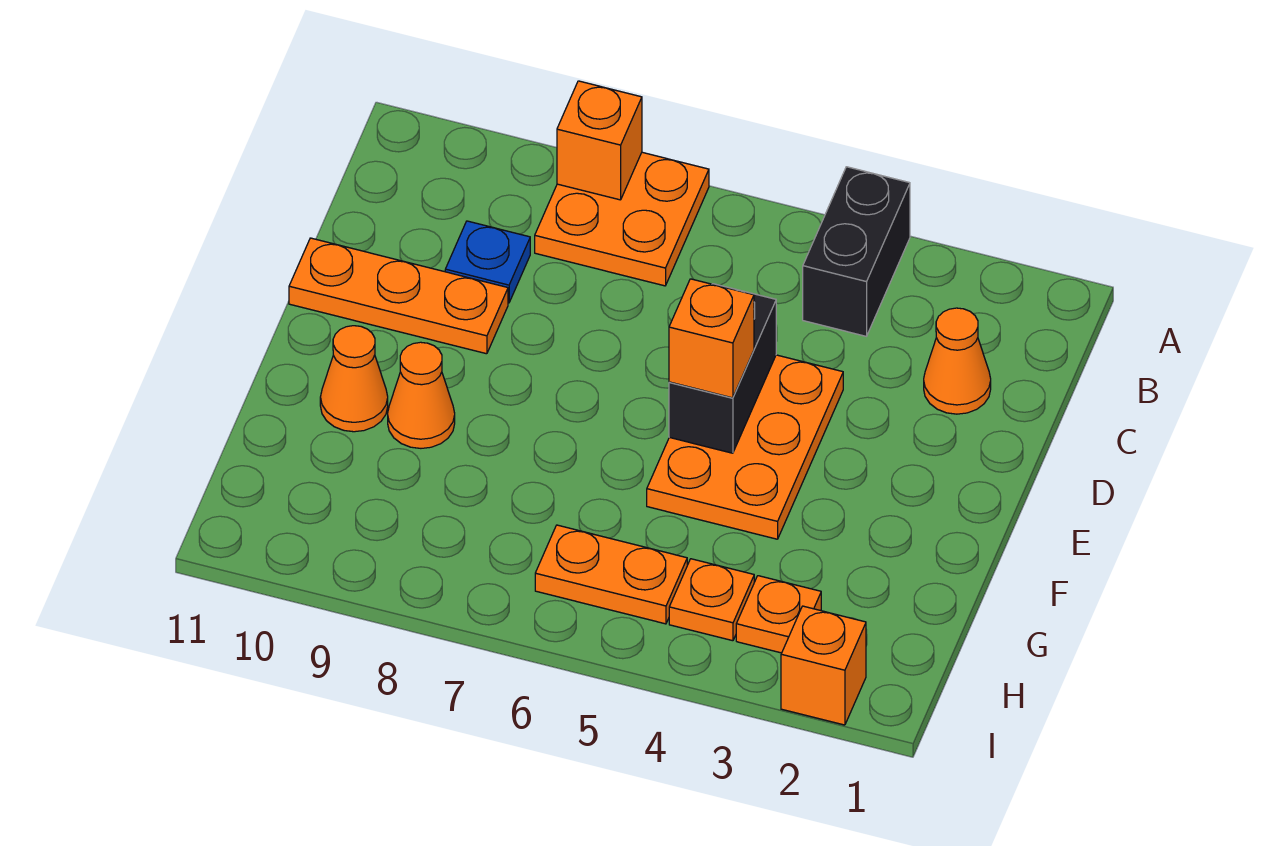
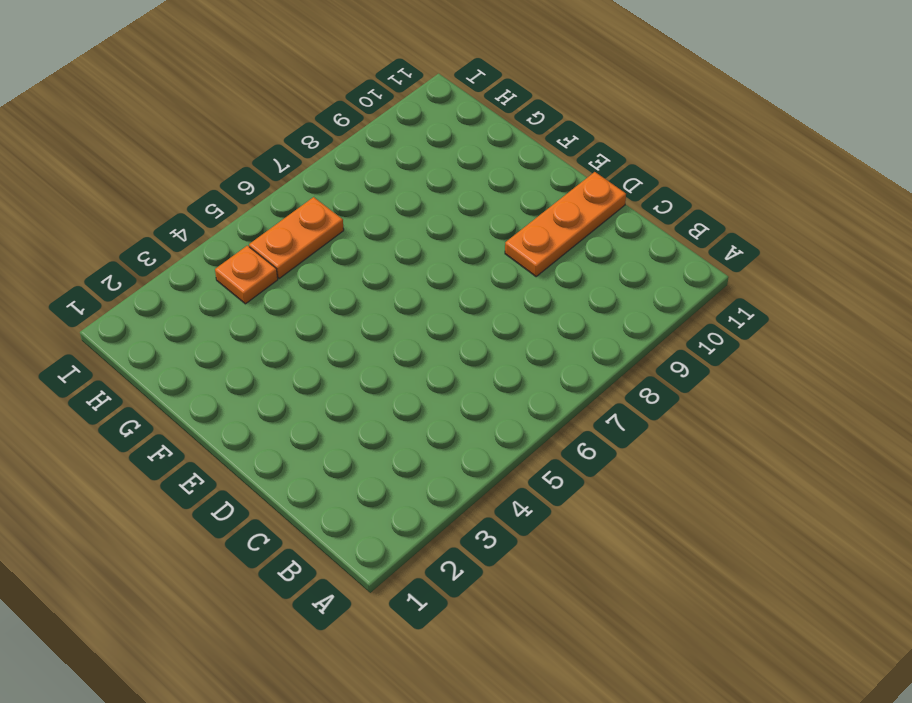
none -> black 1x2 brick [803,167,910,336]
none -> orange 2x2 plate [535,152,709,286]
none -> orange 1x1 cone [924,308,991,414]

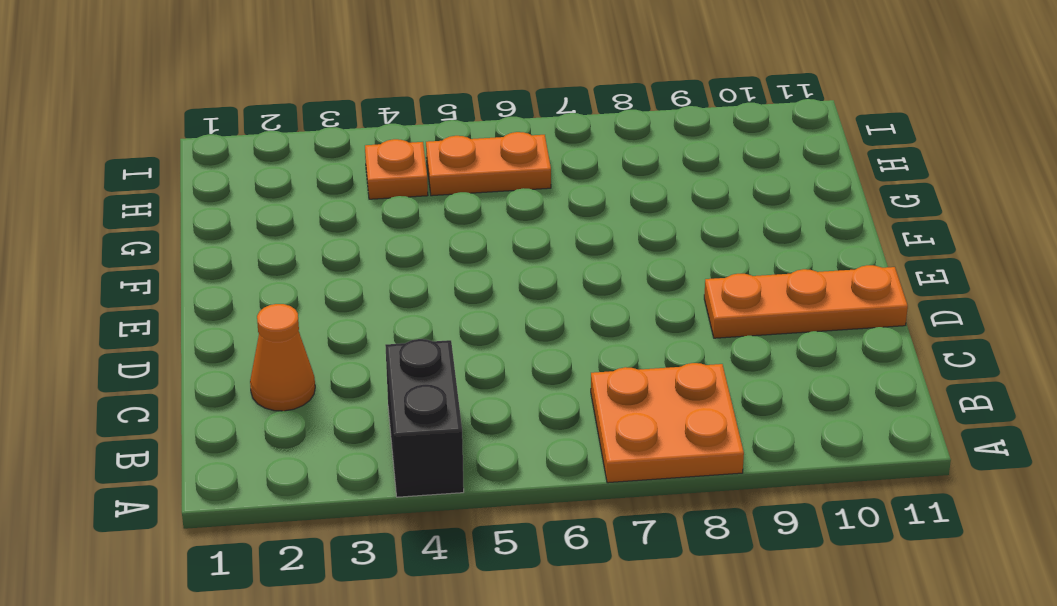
none -> blue 1x1 plate [445,221,530,303]
none -> orange 2x3 plate [647,355,843,539]
none -> orange 1x1 cone [388,342,455,448]

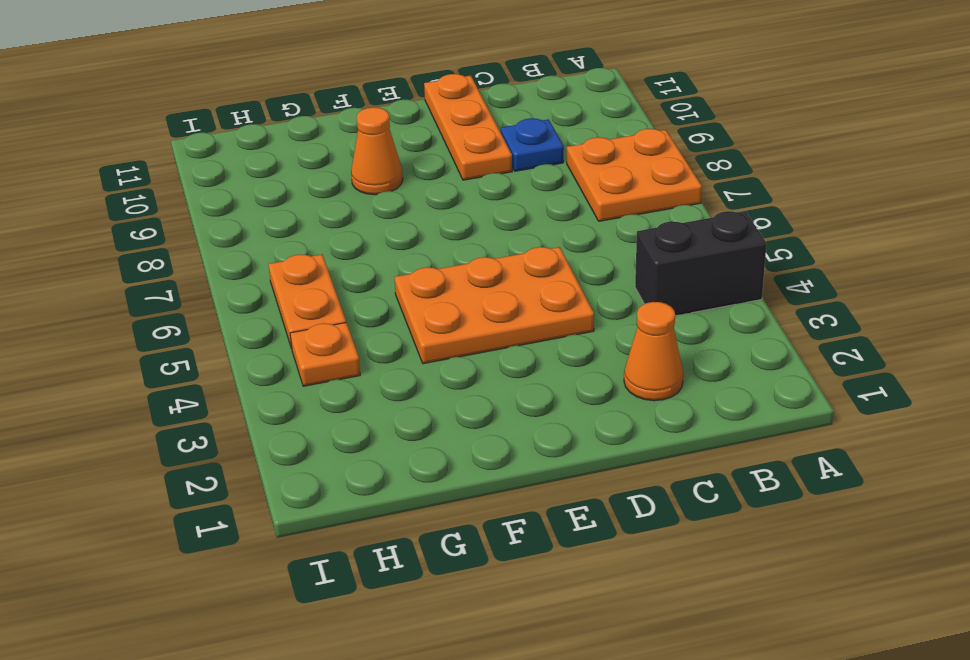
none -> orange 1x1 cone [320,326,388,432]
none -> orange 1x1 plate [736,576,821,653]
none -> orange 1x1 brick [781,606,866,725]

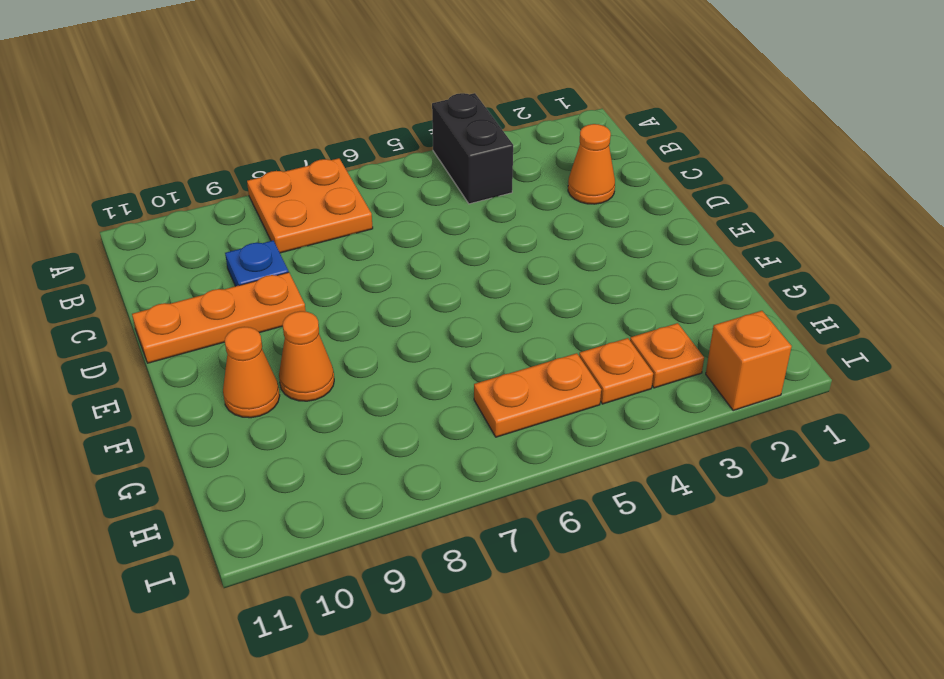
none -> orange 2x3 plate [647,355,843,539]
none -> orange 1x1 brick [557,81,642,200]
none -> black 1x2 brick [669,284,776,453]

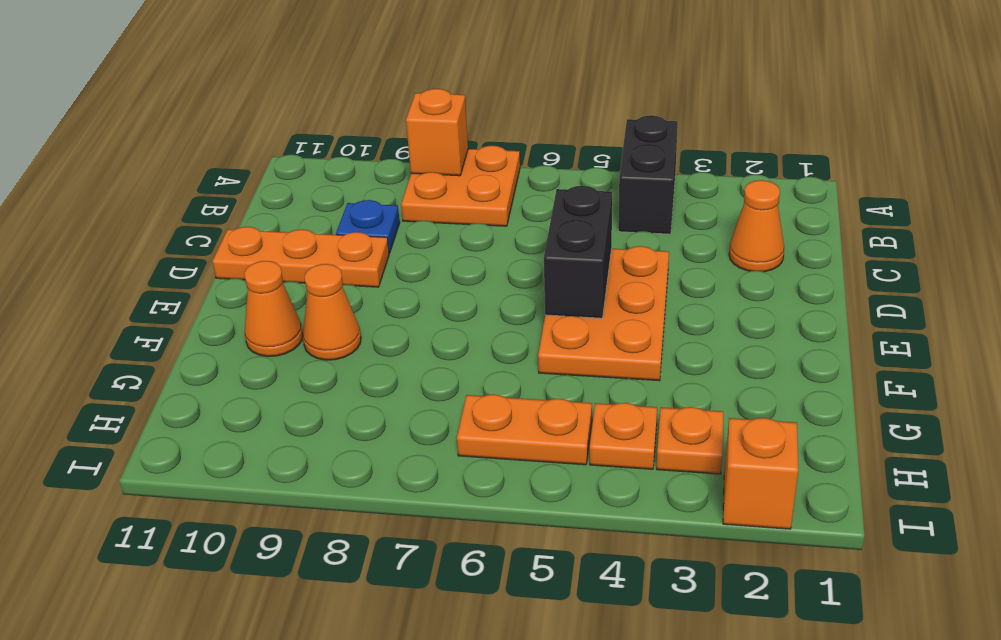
none -> orange 1x1 brick [669,279,754,398]

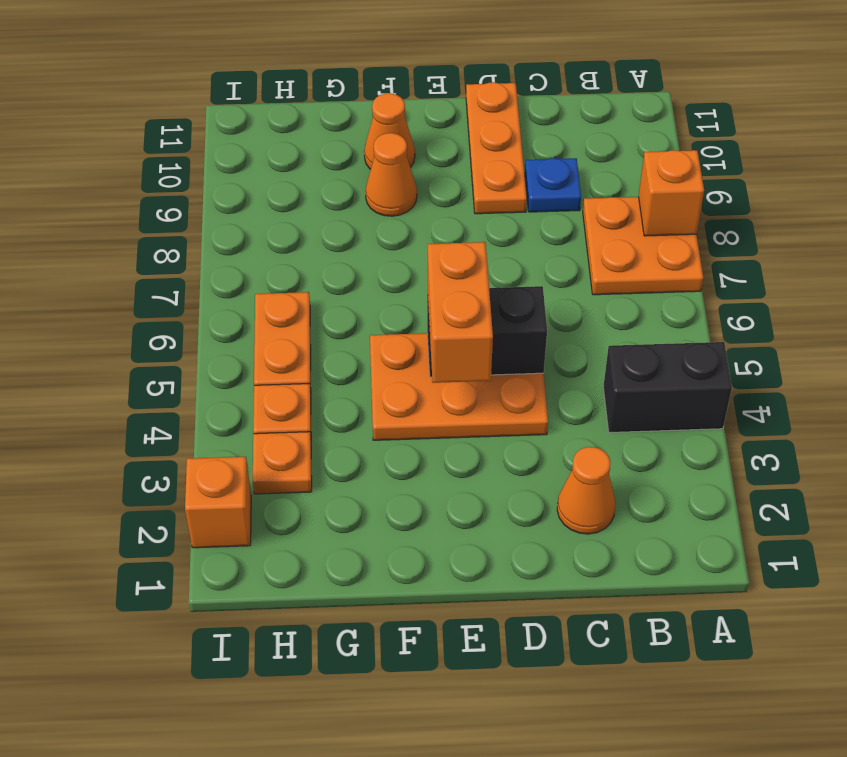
orange 1x2 brick [428,242,493,383] -> orange 1x1 brick [669,279,754,398]

